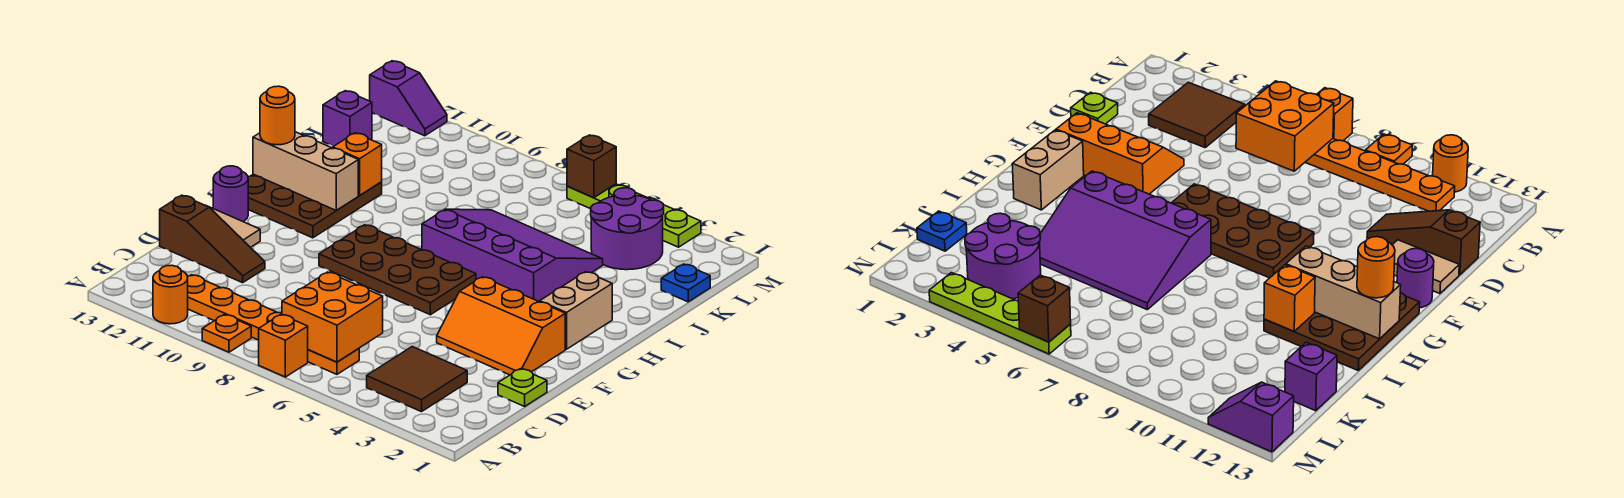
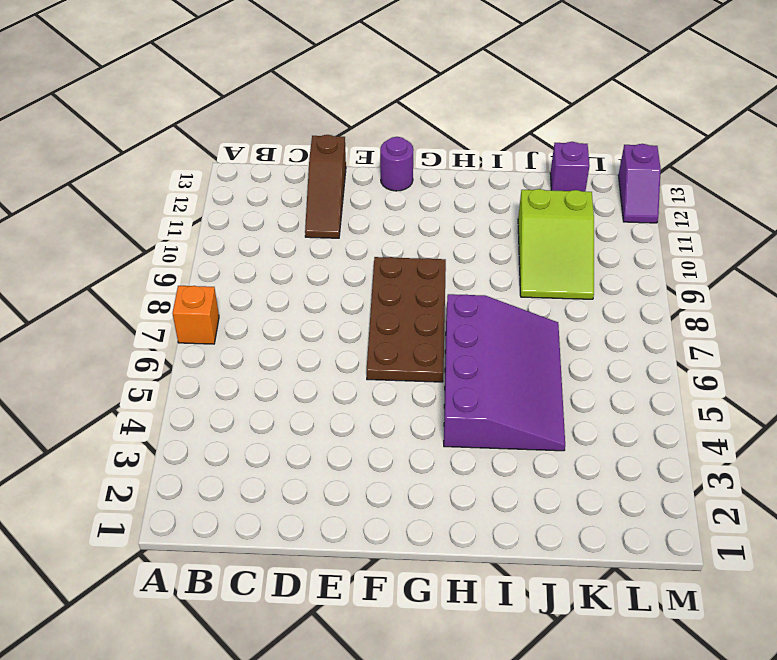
lime 2x3 slope [518,189,594,299] -> none
none -> orange 1x1 plate [202,315,251,352]
none -> orange 1x1 round brick [153,265,188,324]
none -> brown 2x2 tile [367,347,467,412]

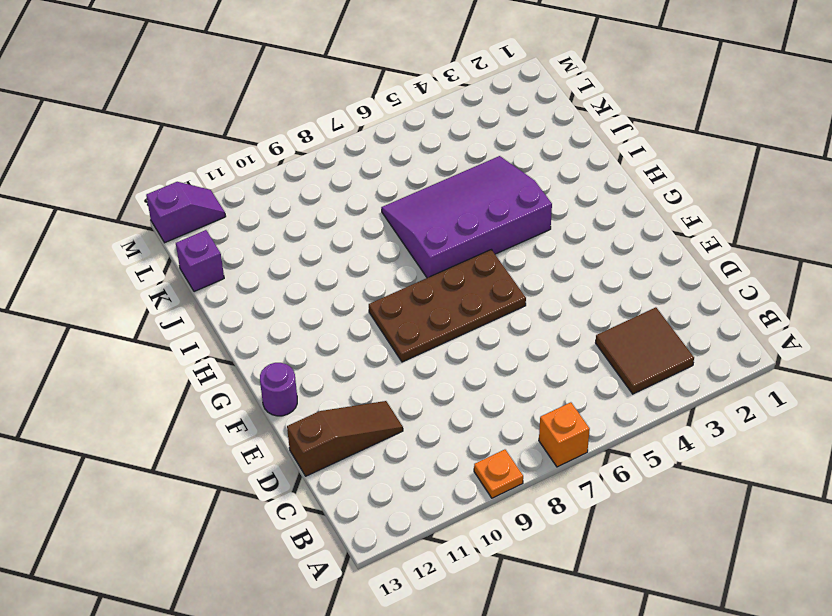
none -> orange 1x1 round brick [153,265,188,324]
none -> orange 1x6 plate [188,275,359,374]
none -> lime 1x1 plate [498,369,547,406]

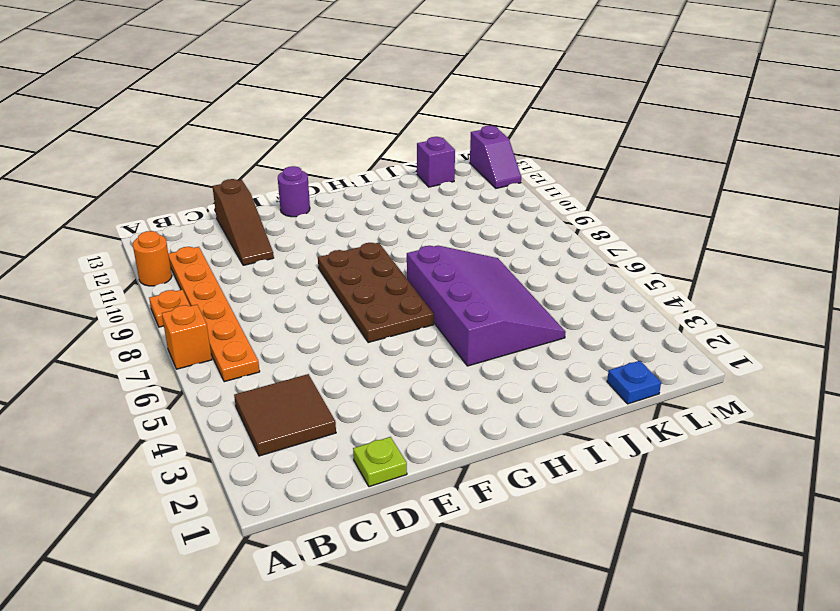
none -> orange 2x3 slope [437,277,565,375]
none -> tan 1x2 tile [210,207,260,247]
none -> tan 1x2 brick [540,272,612,349]

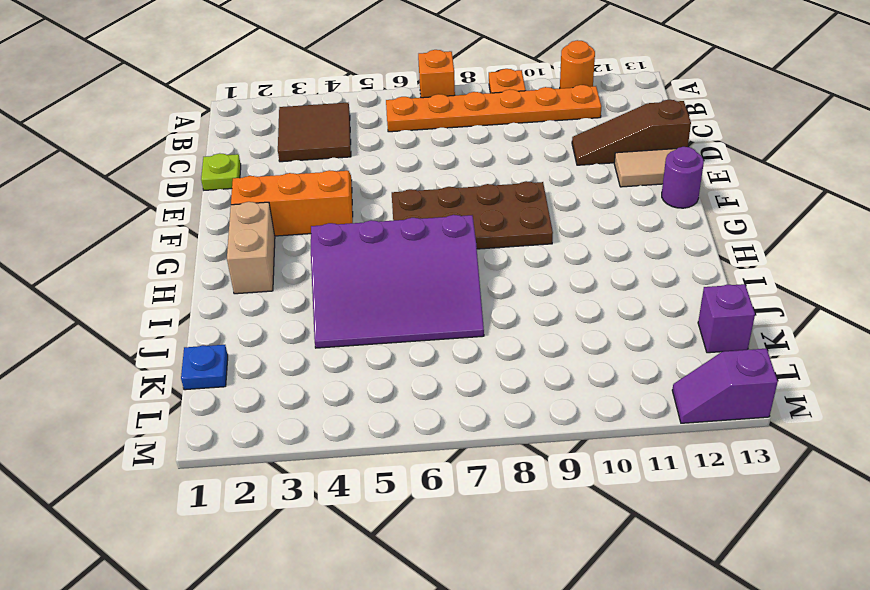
none -> brown 3x3 plate [248,174,382,238]
none -> purple 2x2 round brick [591,188,664,270]
none -> lime 1x4 plate [567,184,701,247]

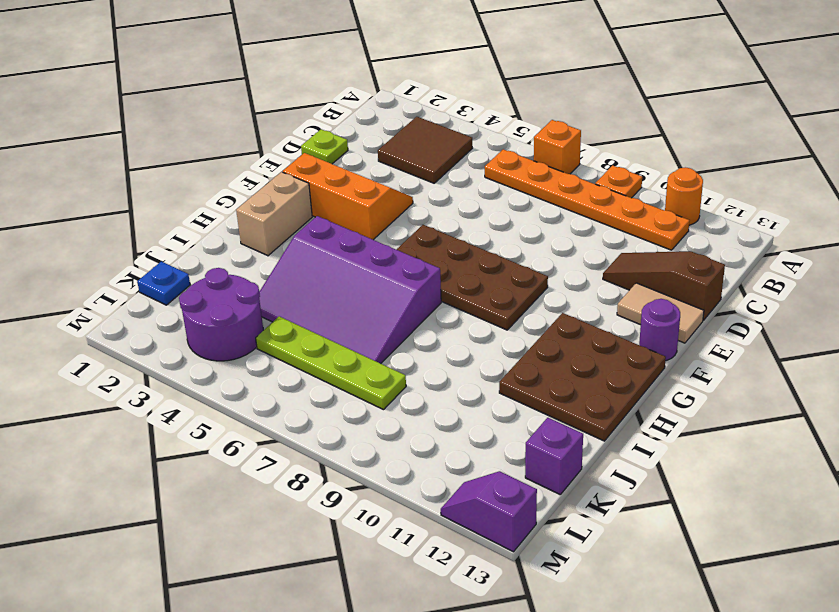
lime 1x4 plate [256,316,406,410] -> lime 1x4 plate moved to [567,184,701,247]
none -> orange 2x2 brick [282,272,383,362]
none -> tan 1x3 brick [253,132,358,210]
none -> orange 1x1 brick [333,133,382,196]

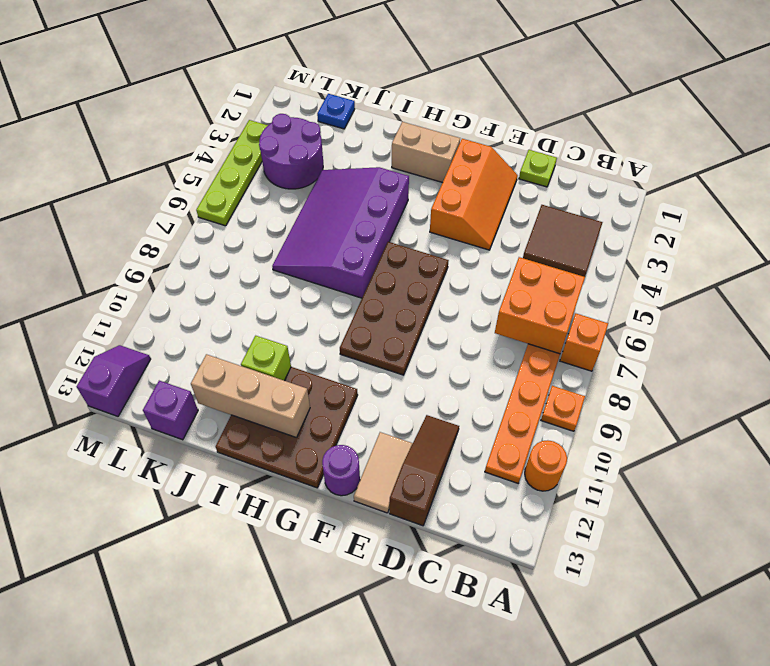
tan 1x3 brick [191,354,310,438] -> tan 1x3 brick turned to [253,132,358,210]
lime 1x1 brick [241,336,291,381] -> orange 1x1 brick [333,133,382,196]
none -> brown 1x1 brick [567,135,616,198]
none -> orange 1x1 round brick [260,86,295,145]

